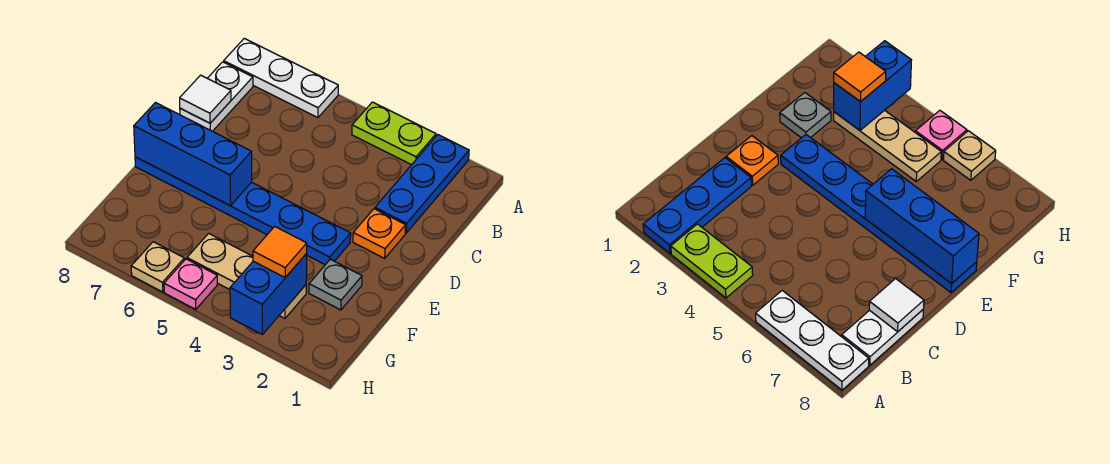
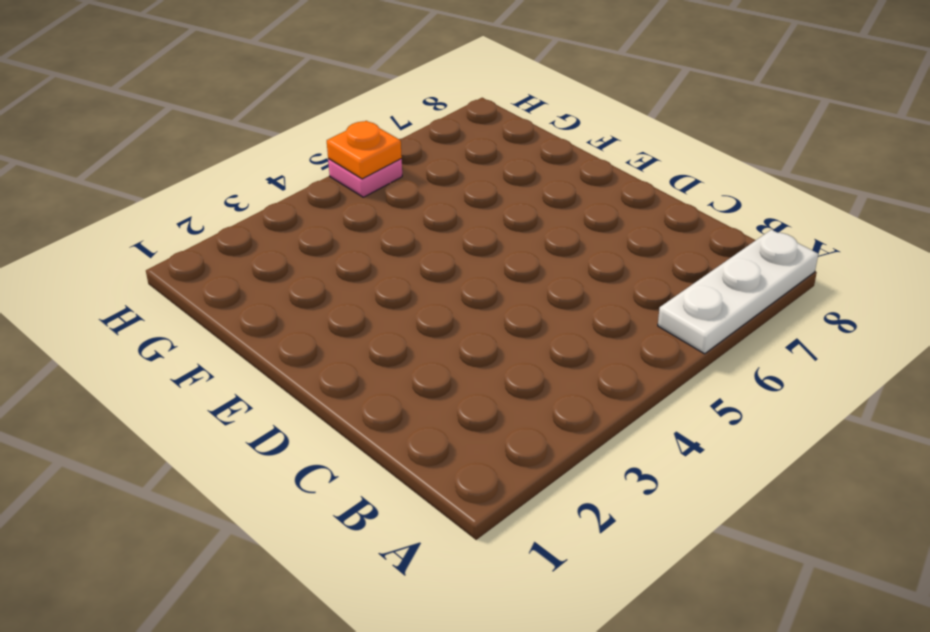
orange 1x1 plate [327,121,402,179] -> orange 1x1 plate moved to [353,209,406,258]
none -> blue 1x3 plate [375,135,469,233]
none -> lime 1x2 plate [352,102,436,165]
none -> white 1x2 plate [180,62,253,131]

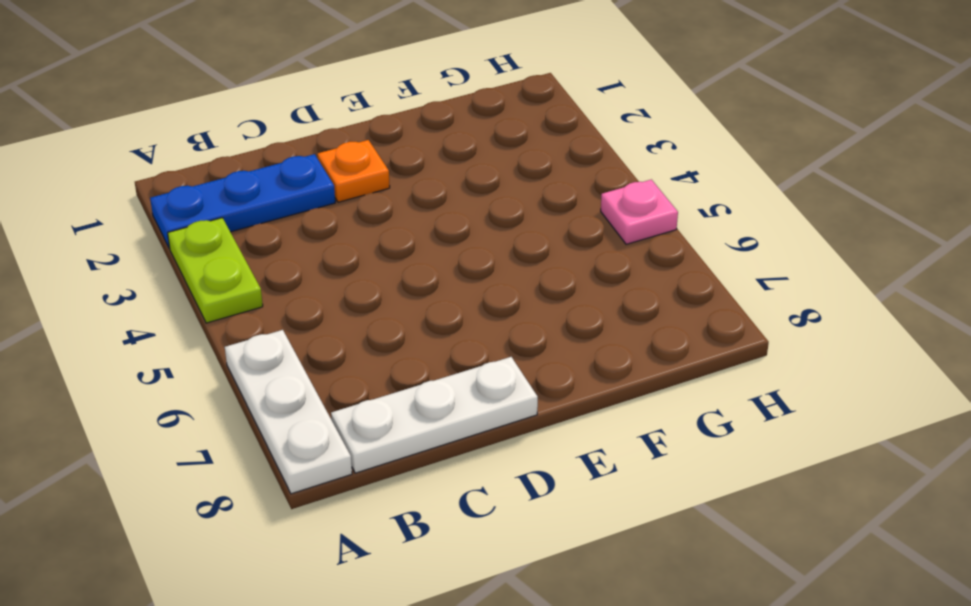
white 1x3 plate [331,357,538,473] -> white 1x2 plate [180,62,253,131]
none -> blue 1x6 plate [135,157,351,265]
none -> grey 1x1 plate [309,259,362,310]
none -> tan 1x3 plate [187,233,306,318]

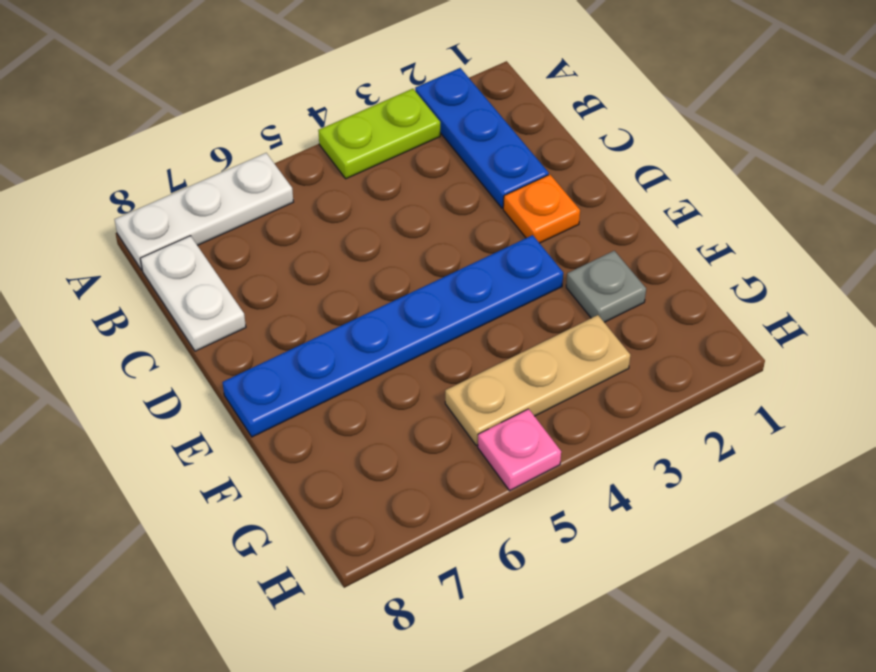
none -> tan 1x1 plate [131,242,184,292]
none -> white 1x1 tile [180,75,231,123]
none -> blue 1x3 brick [134,103,252,206]

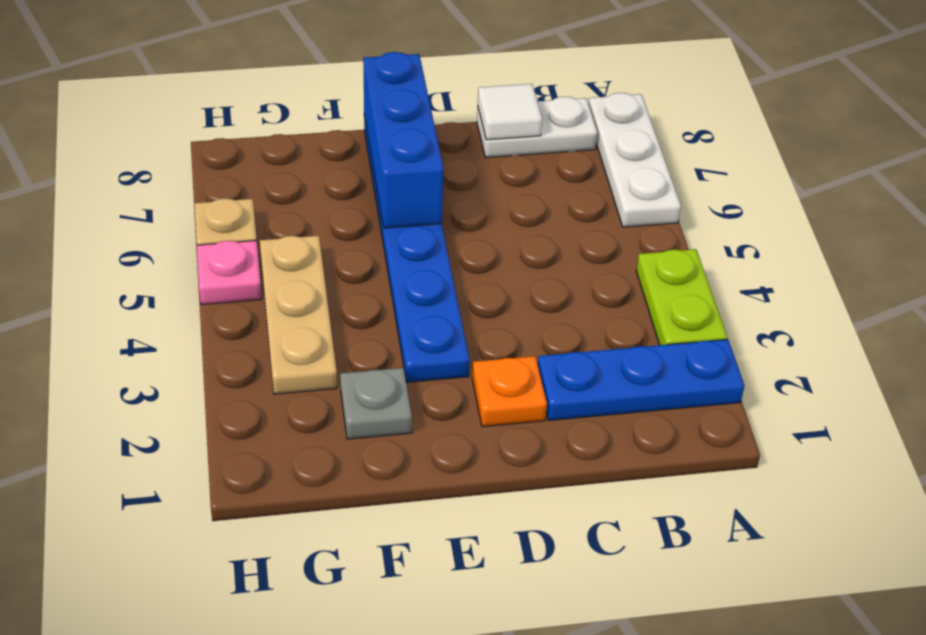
none -> blue 1x2 brick [230,254,307,334]
none -> orange 1x1 tile [253,227,307,277]

